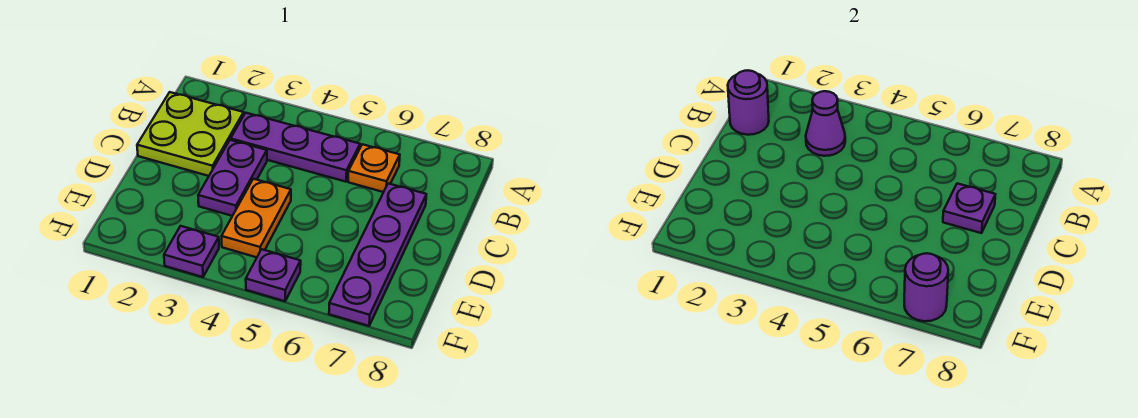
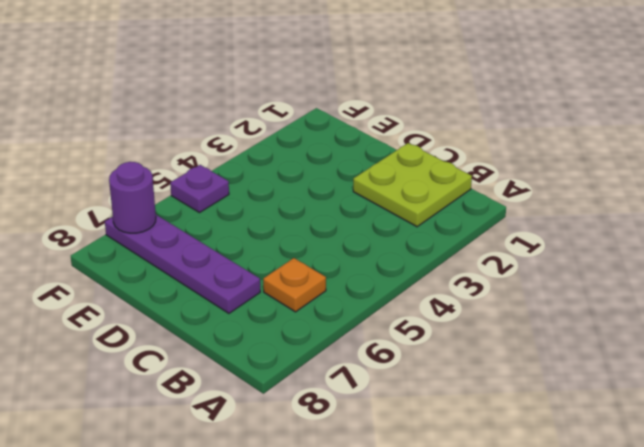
none -> purple 1x3 plate [231,113,360,182]
none -> purple 1x2 plate [198,140,267,216]
none -> orange 1x2 plate [222,179,291,257]

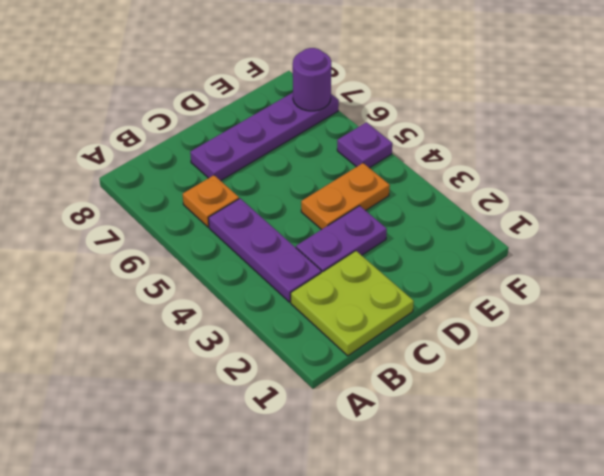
none -> purple 1x1 plate [164,226,219,277]
none -> purple 1x1 round brick [728,70,769,135]
none -> purple 1x1 cone [806,91,845,156]

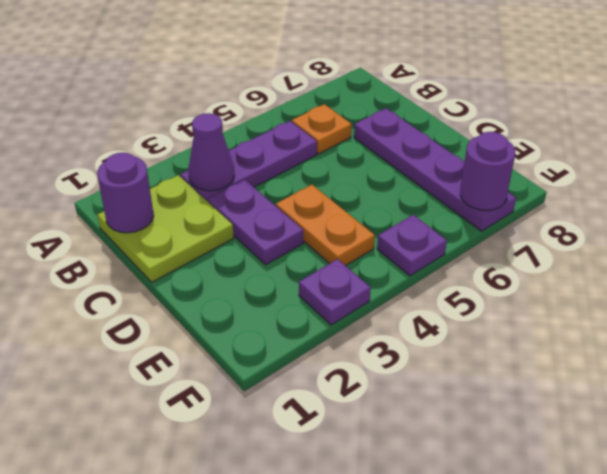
none -> purple 1x1 plate [943,183,995,233]

